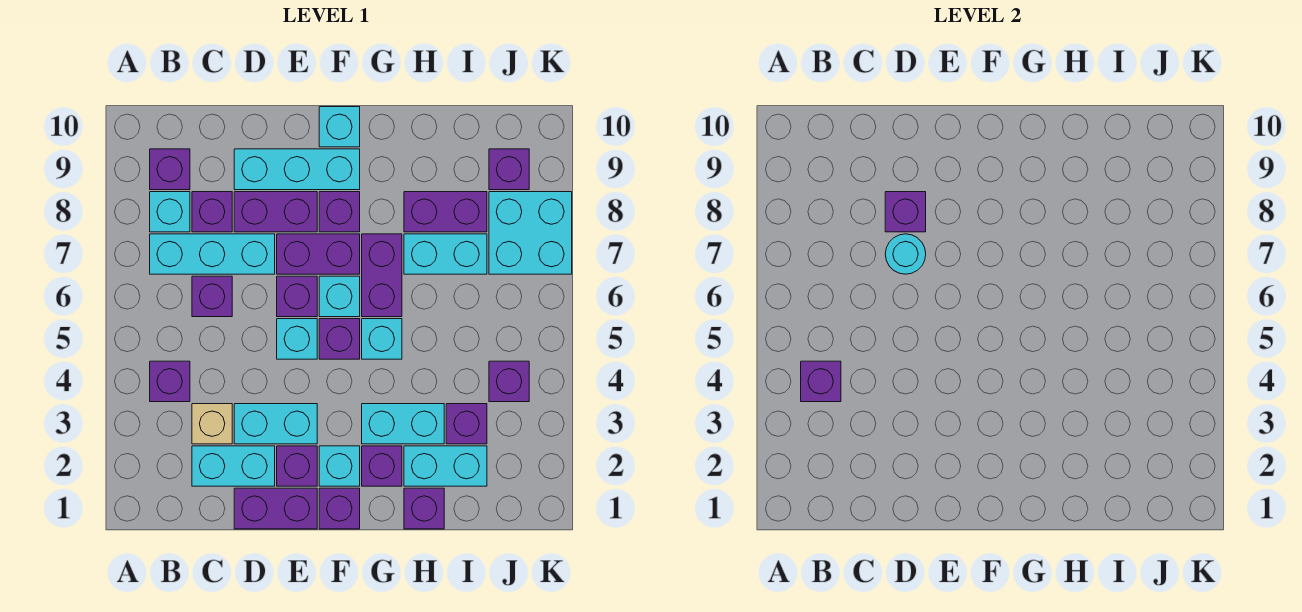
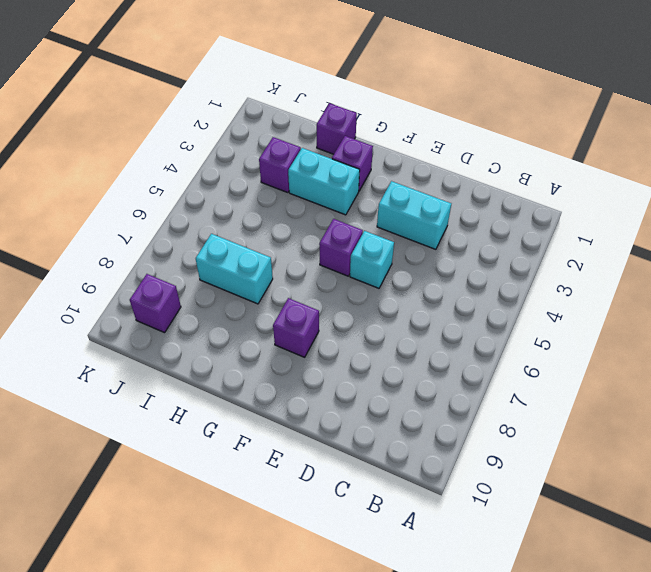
none -> purple 1x1 brick [150,361,190,402]
none -> cyan 1x3 brick [150,234,275,274]
none -> cyan 1x1 brick [150,192,190,232]
none -> purple 1x1 brick [150,149,190,190]

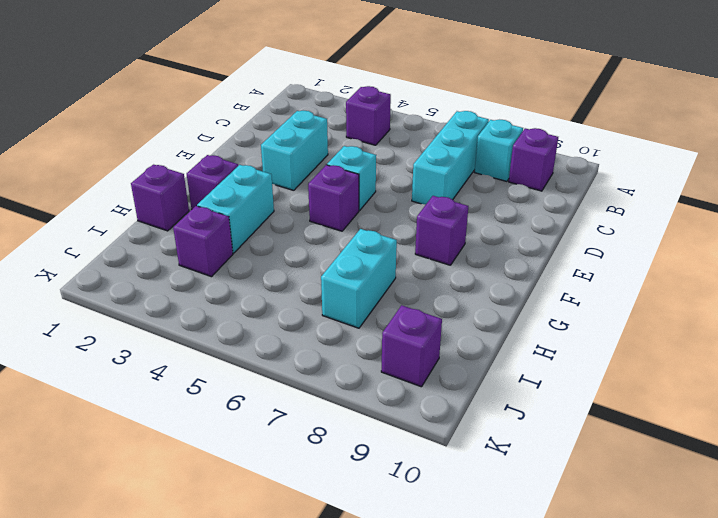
none -> cyan 1x2 brick [192,446,275,486]
none -> tan 1x1 brick [192,404,232,444]
none -> purple 1x1 brick [192,276,232,317]
none -> purple 1x1 brick [192,192,232,232]

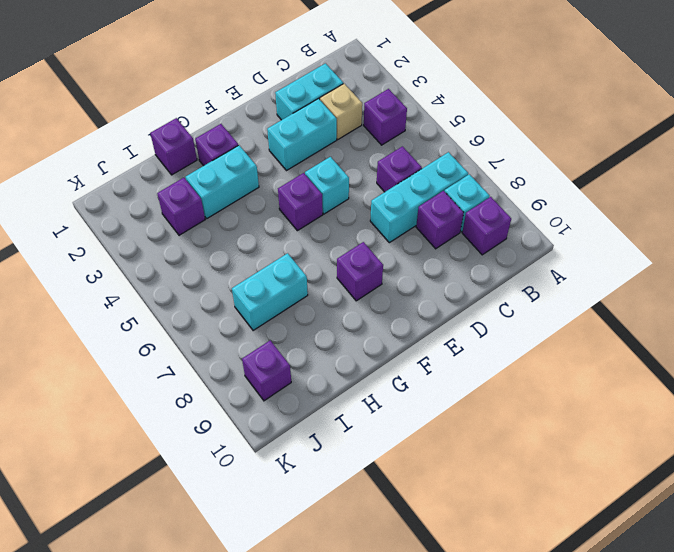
none -> purple 1x2 brick [234,488,317,529]
none -> purple 1x2 brick [234,192,317,232]
none -> cyan 1x3 brick [234,149,360,190]
none -> purple 1x1 brick [277,446,317,486]

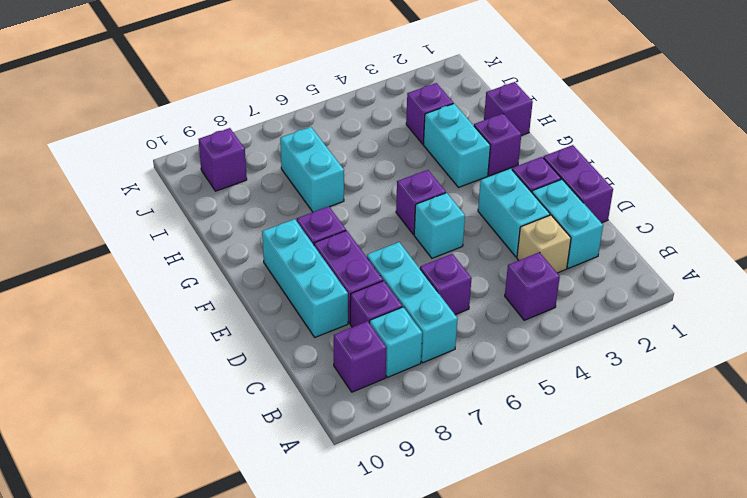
none -> purple 1x1 brick [277,276,317,317]
none -> purple 1x2 brick [277,234,360,274]
none -> purple 1x1 brick [319,488,360,529]
none -> cyan 1x1 brick [319,446,360,486]

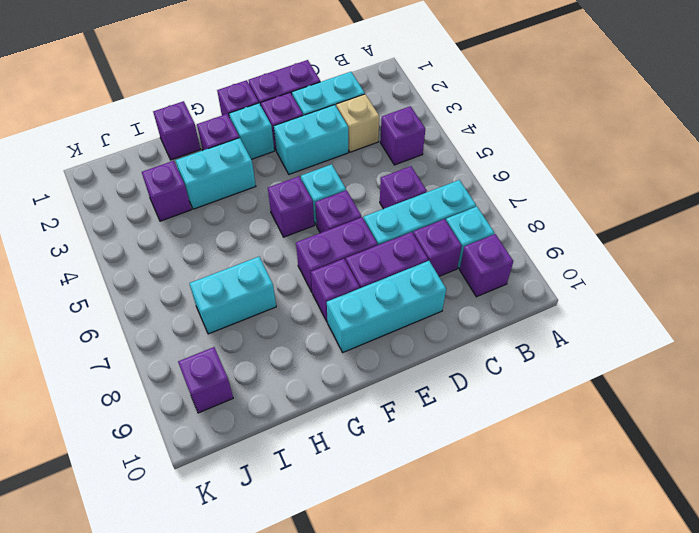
none -> cyan 1x1 brick [319,276,360,317]
none -> cyan 1x1 brick [319,107,360,147]
none -> cyan 1x1 brick [362,319,402,359]
none -> purple 1x2 brick [362,234,402,317]

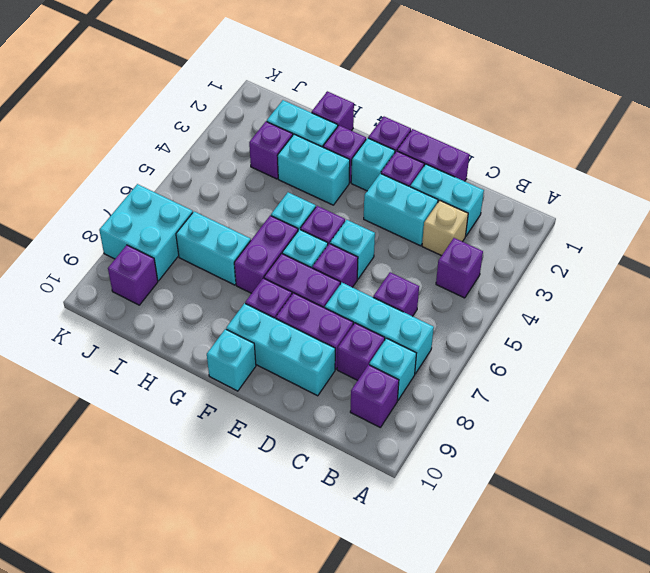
none -> purple 1x2 brick [404,192,487,232]
none -> purple 1x1 brick [489,361,529,402]
none -> purple 1x1 brick [801,361,841,402]
none -> cyan 1x1 round brick [885,234,926,274]

